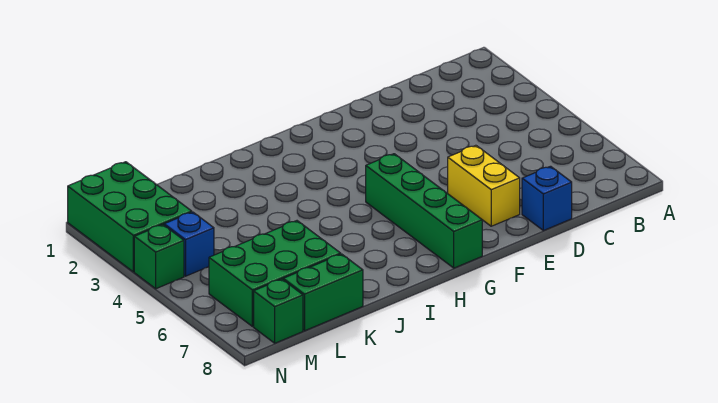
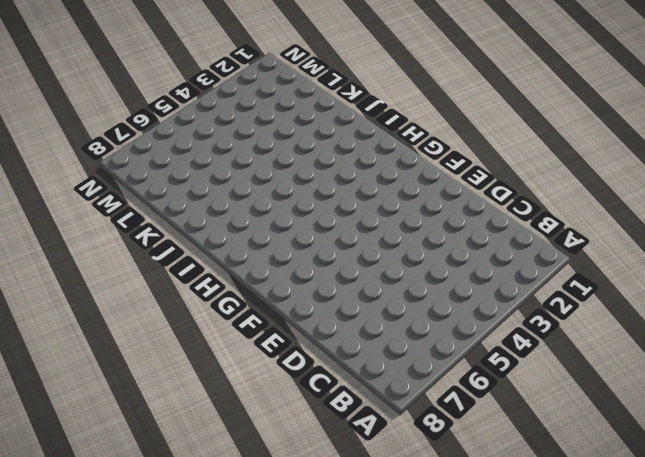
none -> blue 1x1 brick [522,166,572,231]
none -> yellow 1x2 brick [448,145,520,226]

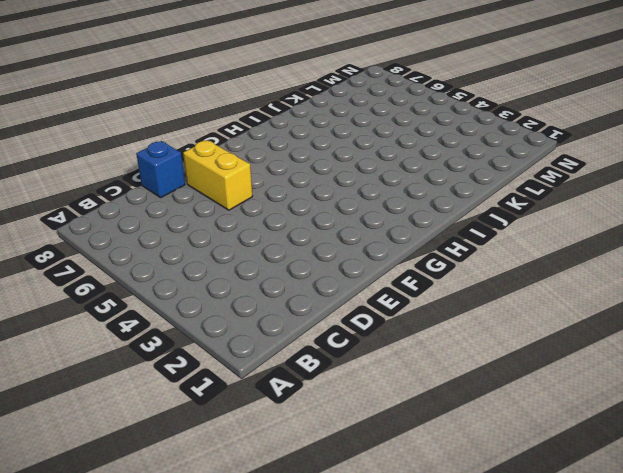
none -> green 1x4 brick [366,154,482,268]
none -> green 2x3 brick [209,221,341,327]

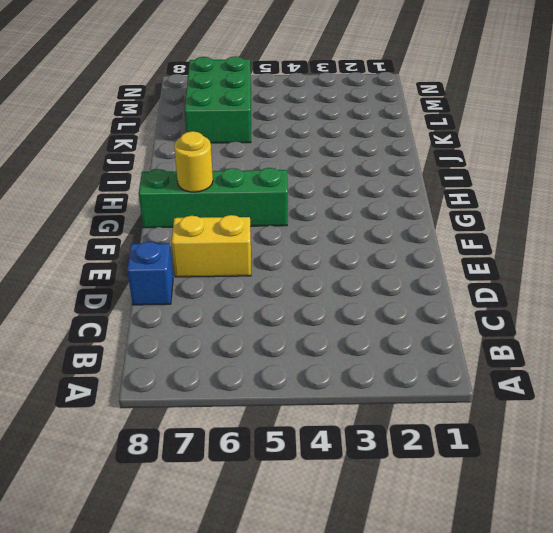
yellow 1x1 round brick [174,131,213,192] -> none
none -> green 1x2 brick [283,254,363,331]
none -> green 2x3 brick [68,162,192,272]

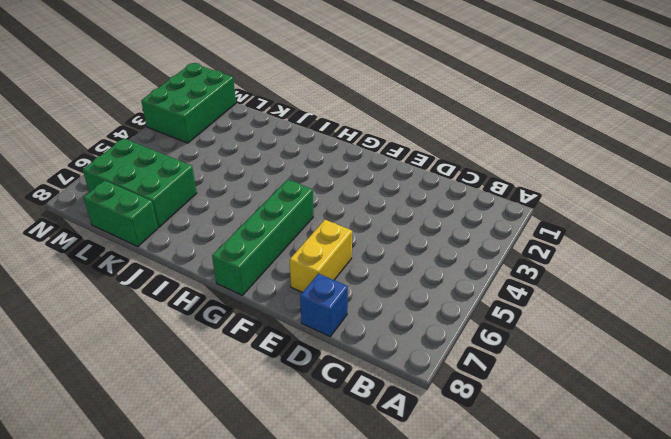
none -> blue 1x1 brick [164,212,214,276]
none -> green 1x1 brick [254,279,303,343]

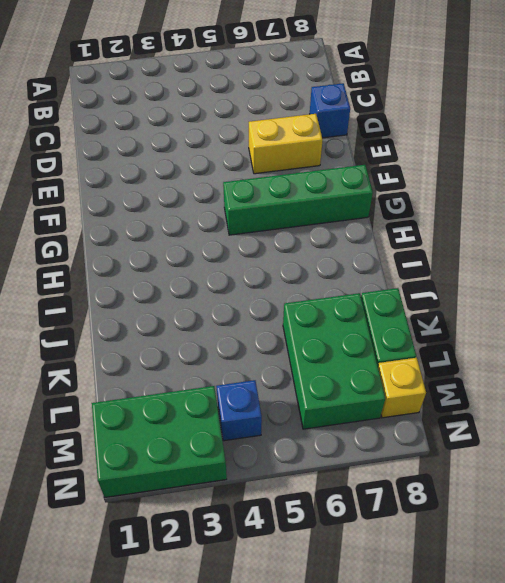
yellow 1x1 brick [378,358,426,418] -> green 1x1 brick [254,279,303,343]
none -> green 1x1 brick [134,225,184,289]

